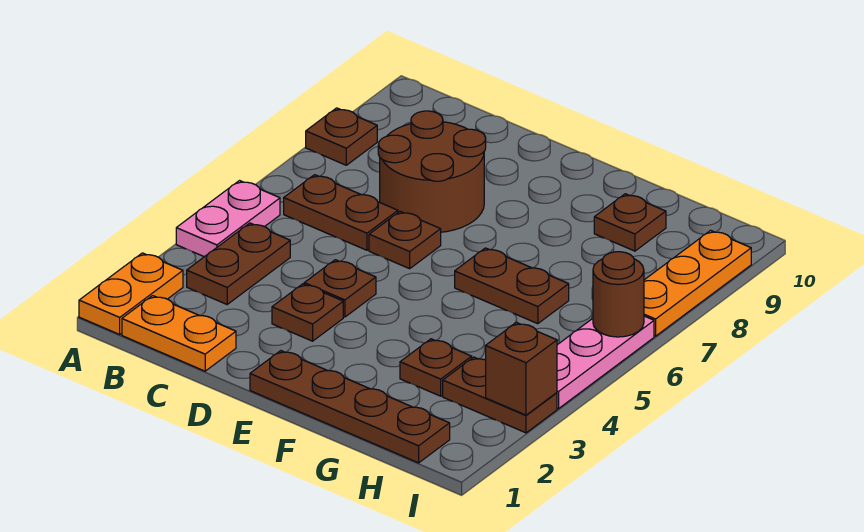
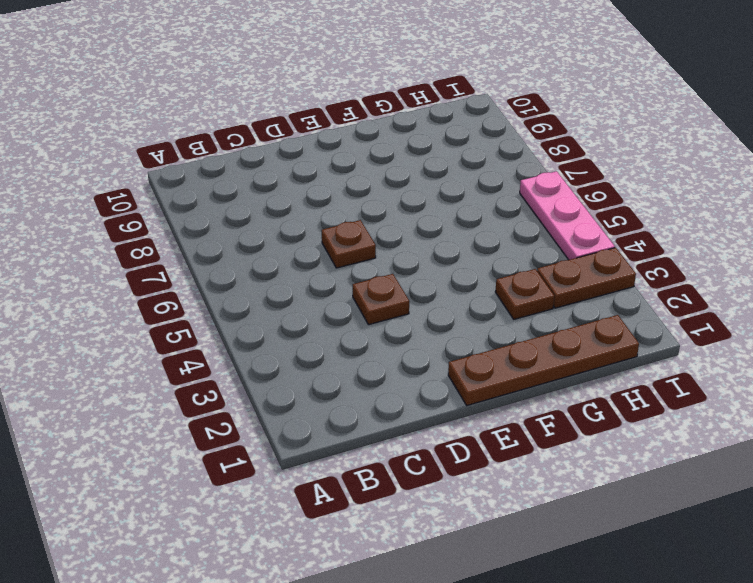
none -> orange 1x2 plate [79,253,183,334]
none -> pink 1x2 plate [176,181,280,257]
none -> brown 1x1 plate [306,108,377,165]

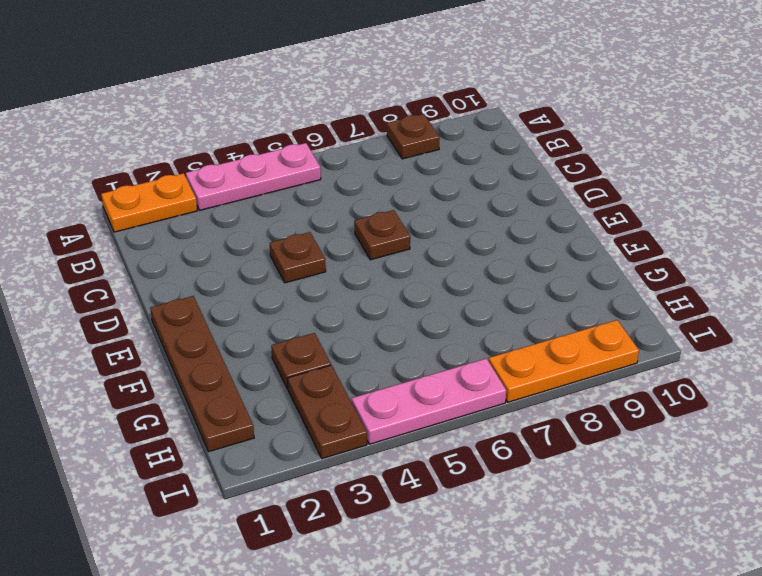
pink 1x3 plate [186,143,321,210] -> pink 1x2 plate [176,181,280,257]
none -> orange 1x2 plate [122,296,236,371]
none -> brown 1x2 plate [187,223,290,304]
none -> brown 1x2 plate [284,175,398,250]

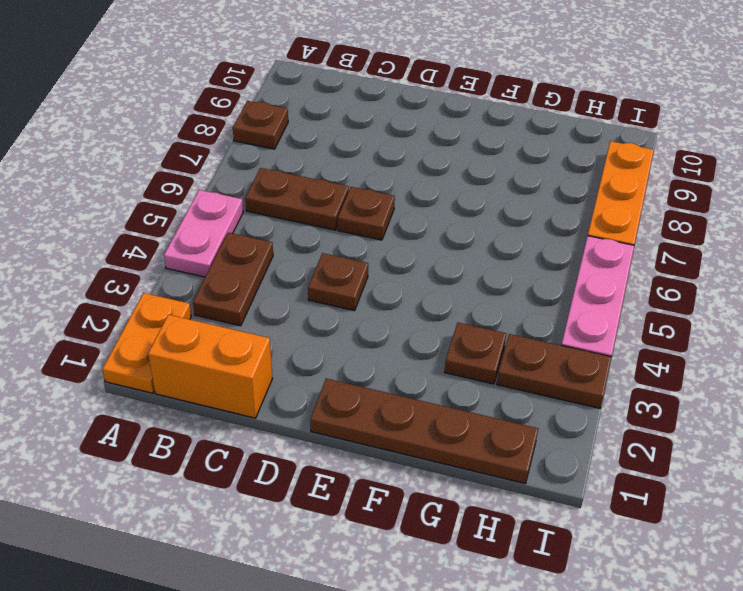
orange 1x2 brick [148,314,272,418] -> orange 1x2 plate [122,296,236,371]
none -> brown 2x2 round brick [378,111,486,232]
none -> brown 1x1 plate [272,284,343,341]
none -> brown 1x2 plate [455,248,569,324]

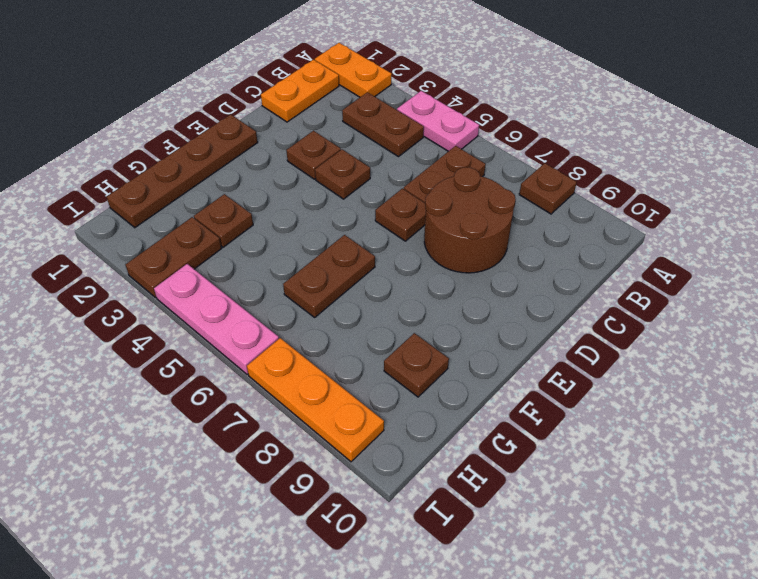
none -> brown 1x1 brick [486,322,557,415]
none -> brown 1x1 round brick [593,252,644,337]

